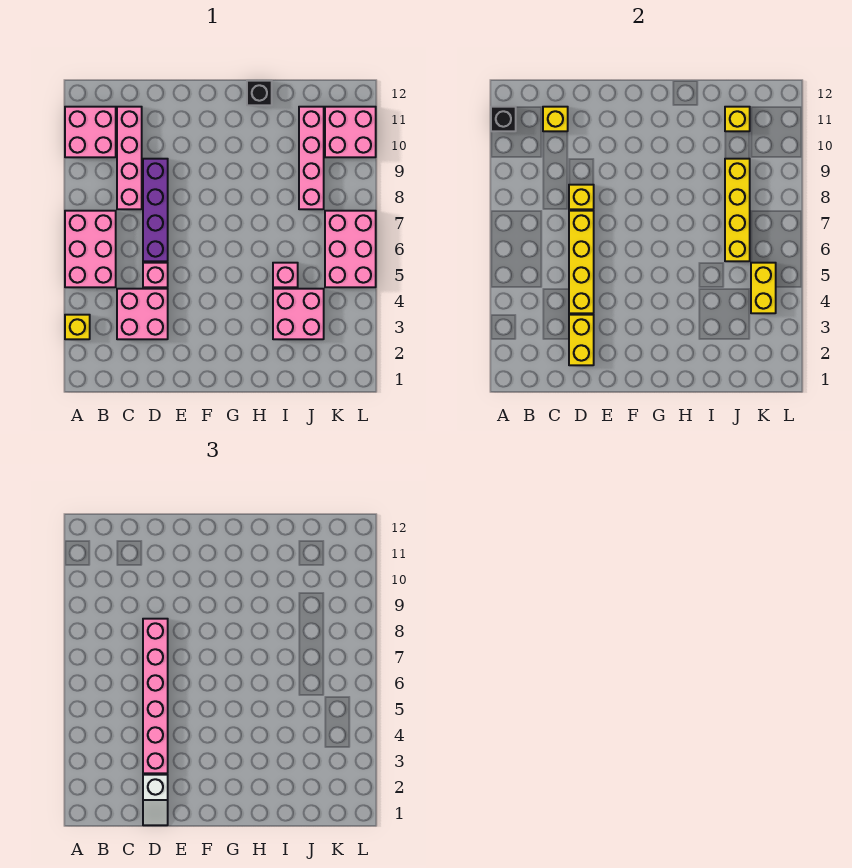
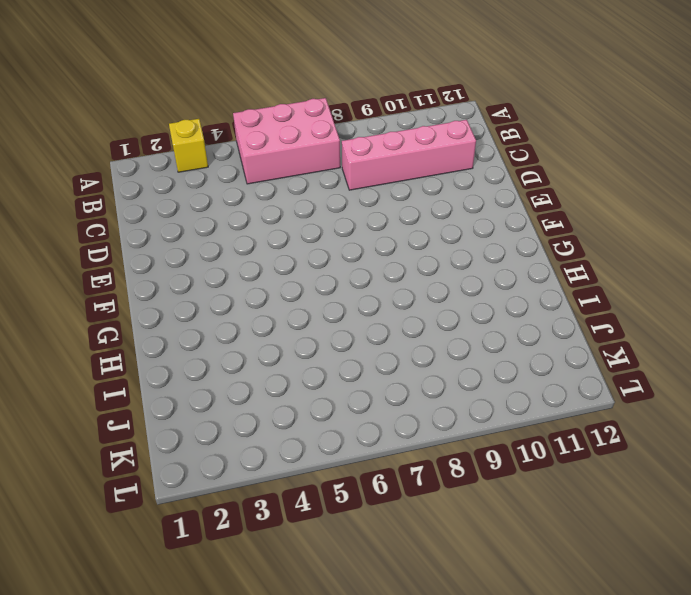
none -> pink 2x2 brick [65,107,116,157]
none -> pink 2x2 brick [117,289,168,339]
none -> pink 1x1 brick [143,263,168,287]

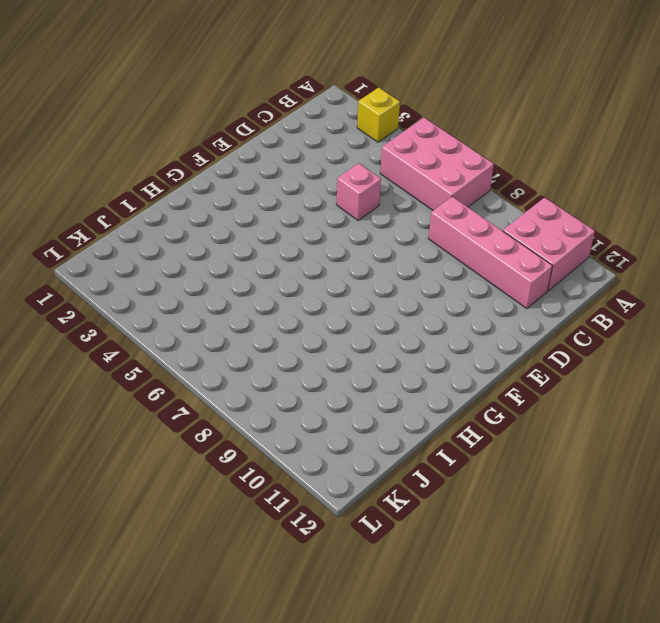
none -> pink 2x2 brick [117,289,168,339]
none -> purple 1x4 brick [143,159,168,261]
none -> black 1x1 brick [247,81,272,105]

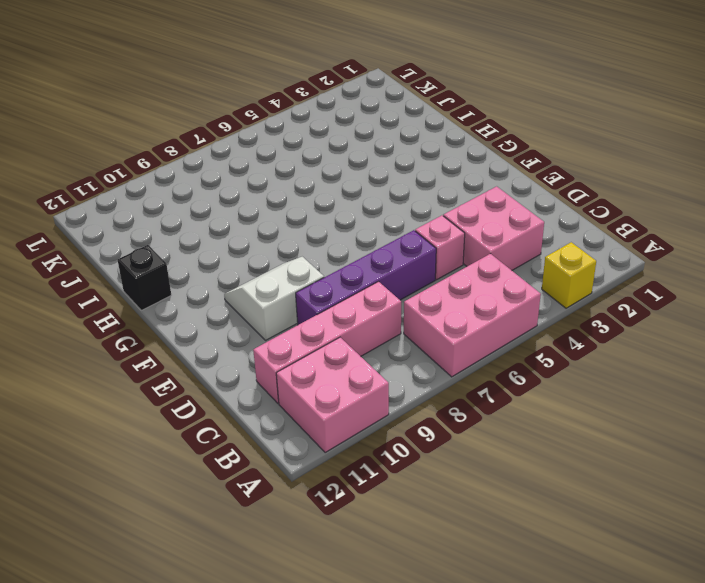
white 2x2 slope [224,257,324,340] -> none
none -> pink 2x2 brick [273,289,324,339]
none -> pink 1x1 brick [273,263,298,287]
none -> pink 1x4 brick [299,107,324,209]

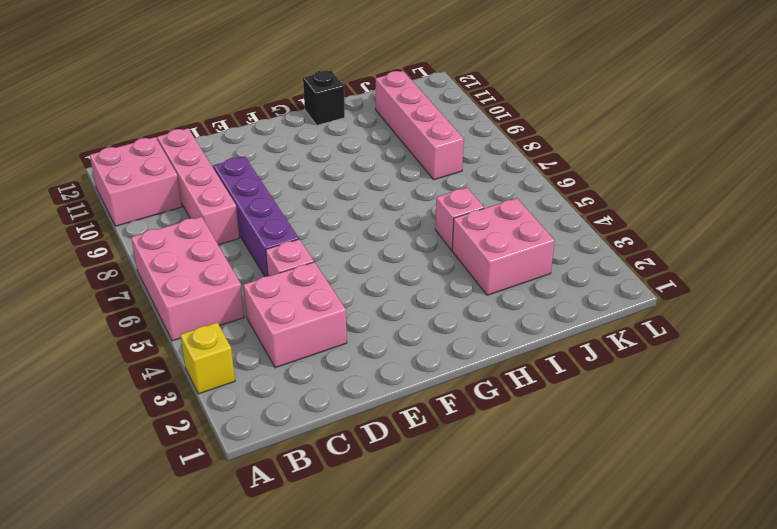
none -> pink 2x3 brick [325,211,376,287]
none -> pink 2x2 brick [325,107,376,157]
none -> black 1x1 brick [491,107,516,131]

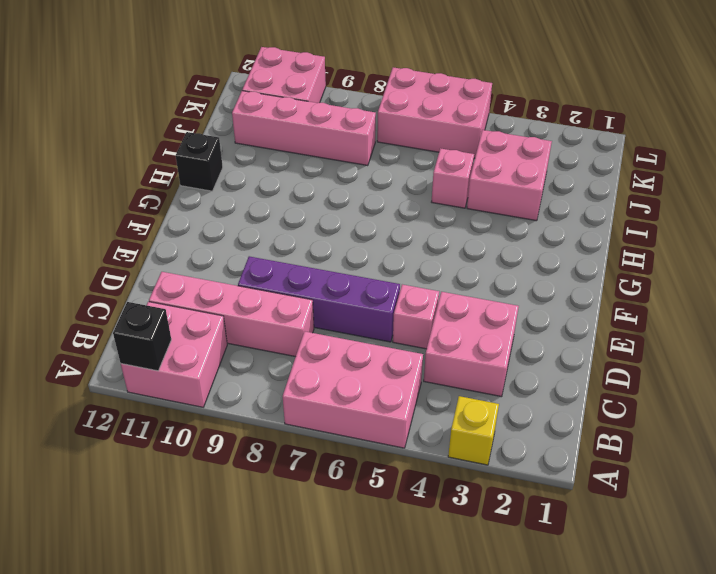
none -> yellow 1x1 brick [543,107,568,131]
none -> yellow 1x2 brick [569,315,594,365]
none -> yellow 1x4 brick [569,211,594,313]

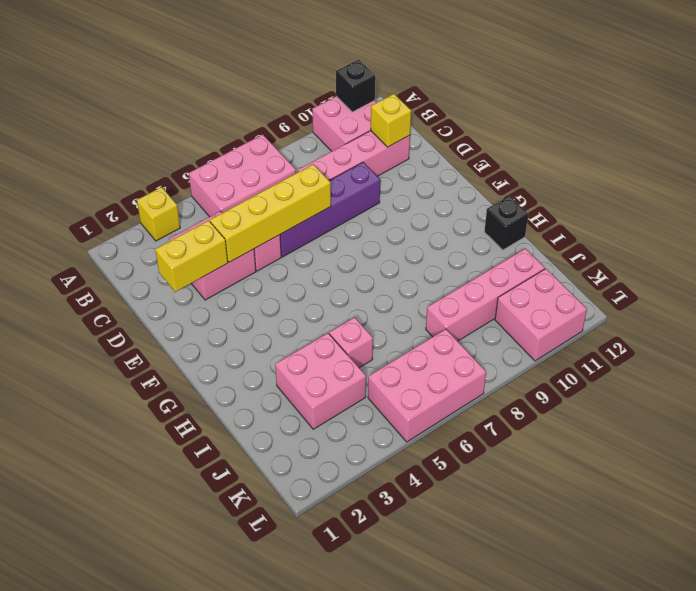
none -> yellow 1x1 brick [569,185,594,209]
none -> yellow 1x4 brick [725,159,750,261]
none -> yellow 1x1 brick [725,107,750,131]

